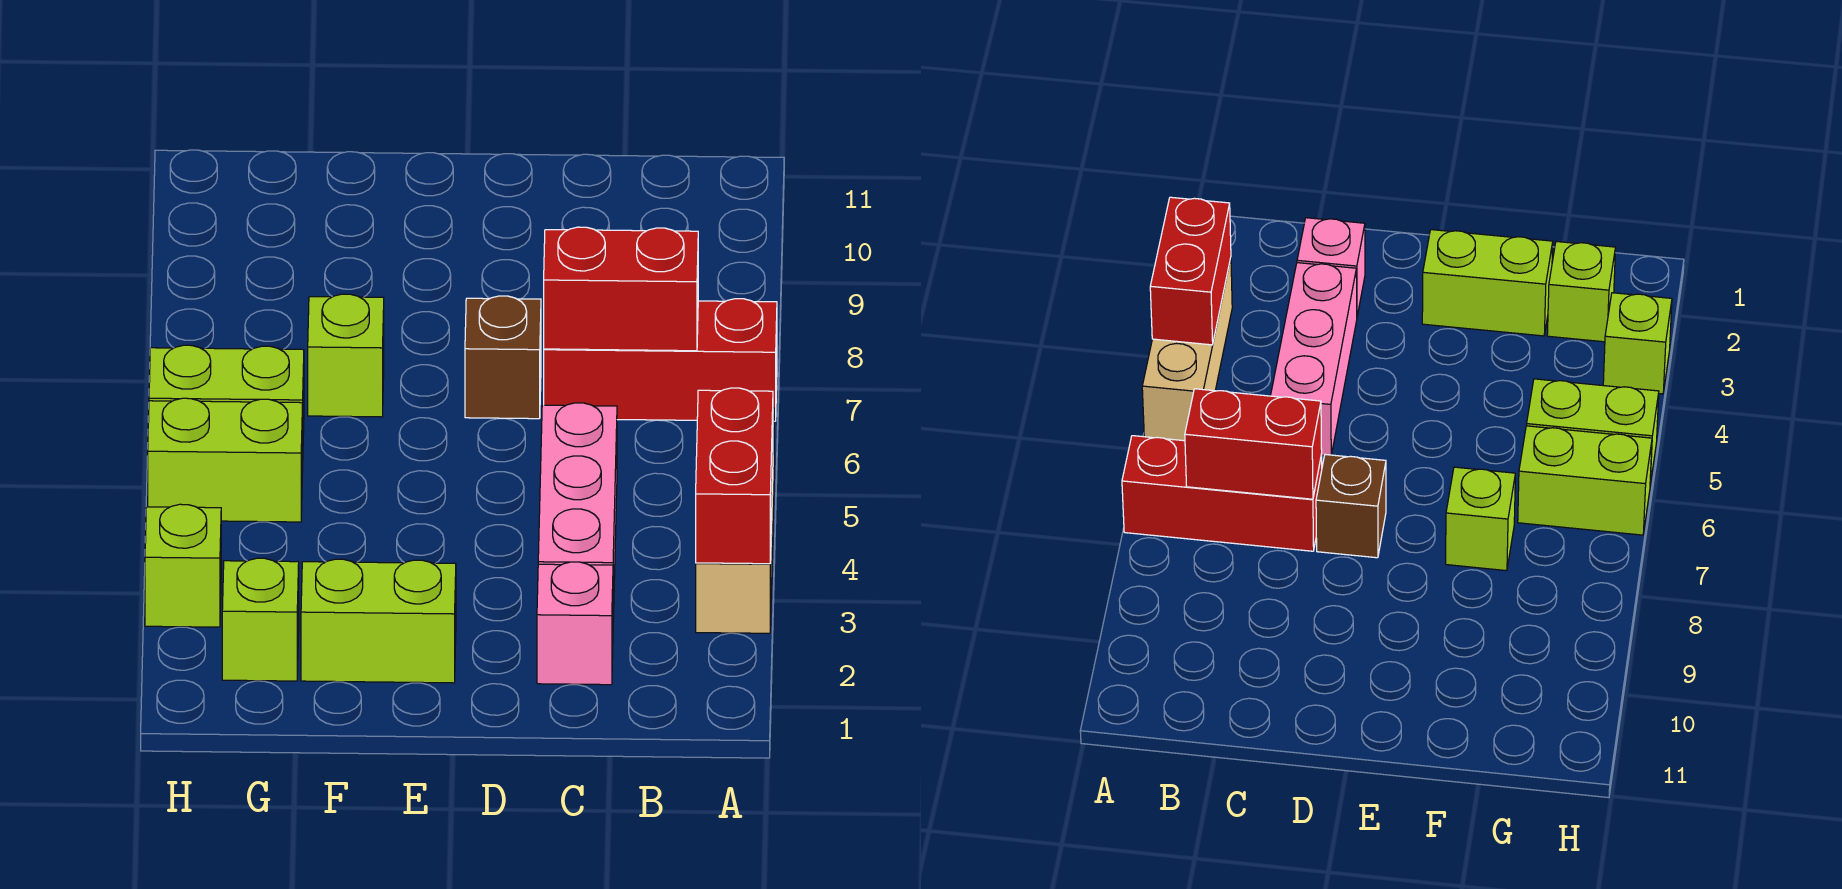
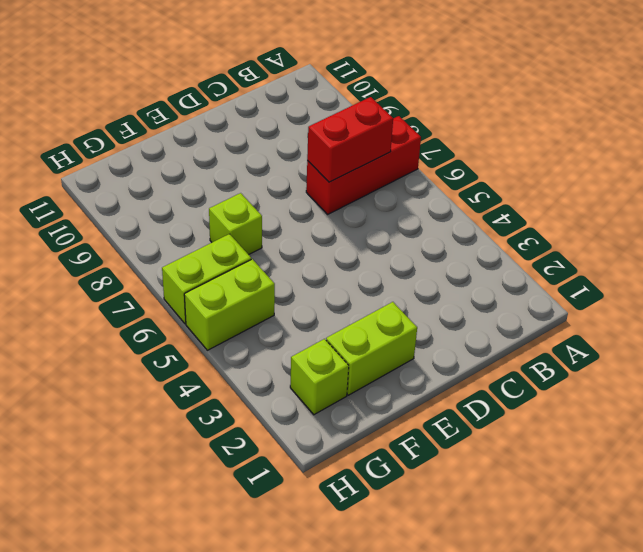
none -> tan 1x3 brick [696,408,774,633]
none -> pink 1x1 brick [537,562,613,685]
none -> pink 1x3 brick [538,403,617,618]

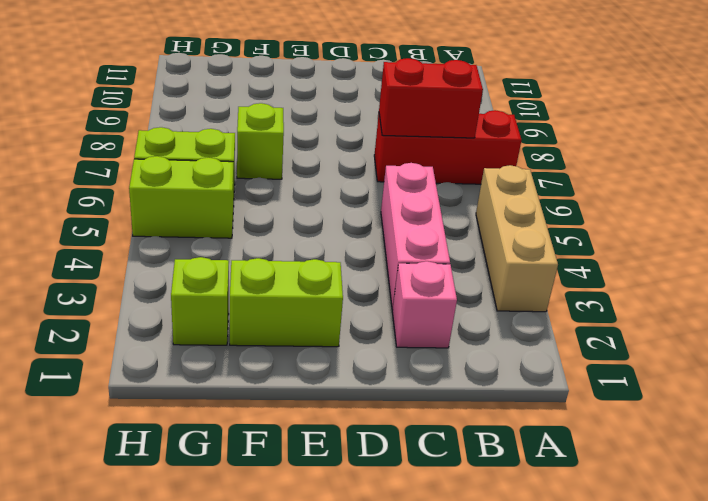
none -> brown 1x1 brick [465,296,541,419]
none -> lime 1x1 brick [145,504,221,627]
none -> red 1x2 brick [696,388,773,564]

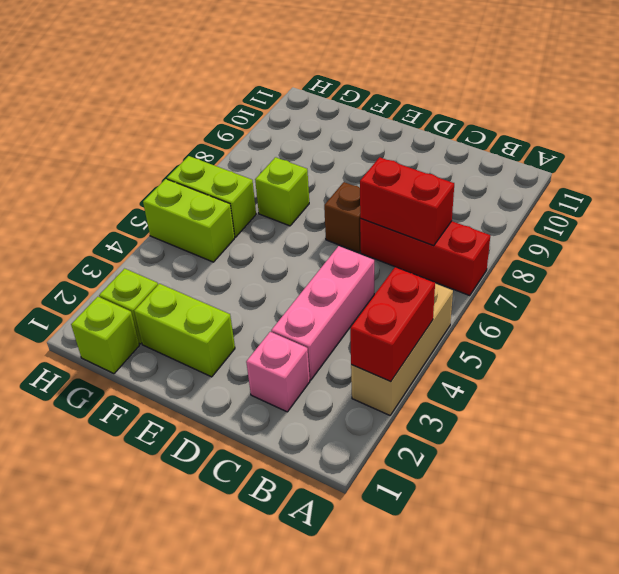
lime 1x1 brick [71,297,139,374] -> lime 1x1 brick moved to [145,504,221,627]

